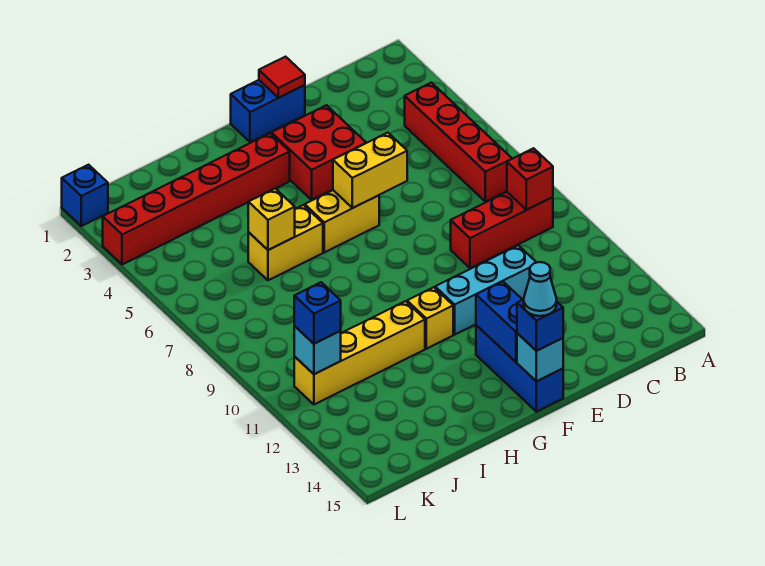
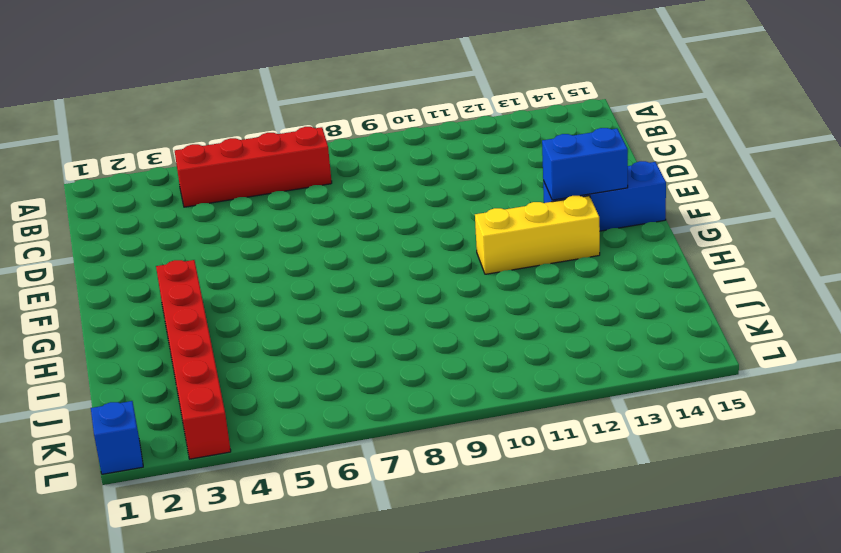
yellow 1x3 brick [475,196,600,274] -> yellow 1x1 brick [407,287,453,349]
none -> red 1x3 brick [451,192,553,268]
none -> cyan 1x3 brick [435,245,537,334]
none -> blue 1x2 brick [231,80,305,142]

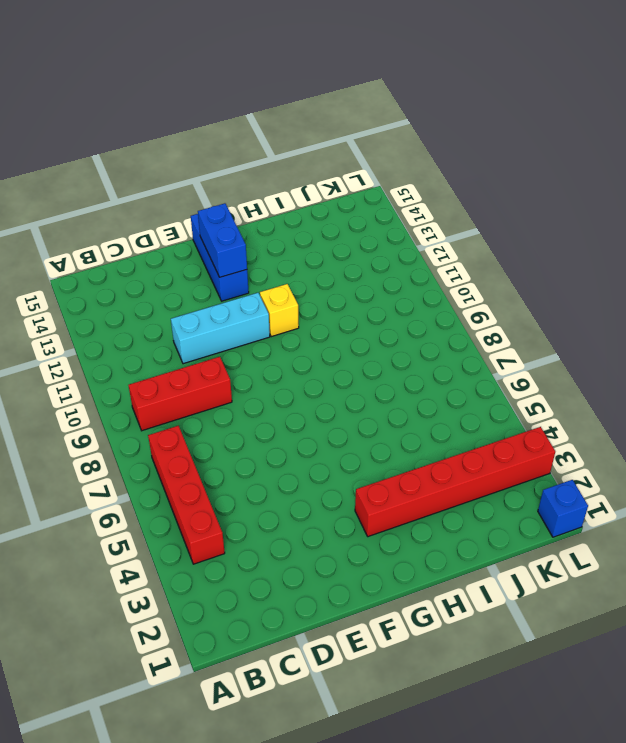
none -> blue 1x2 brick [231,80,305,142]
none -> red 2x2 brick [272,105,366,200]
none -> yellow 1x2 brick [305,190,379,252]

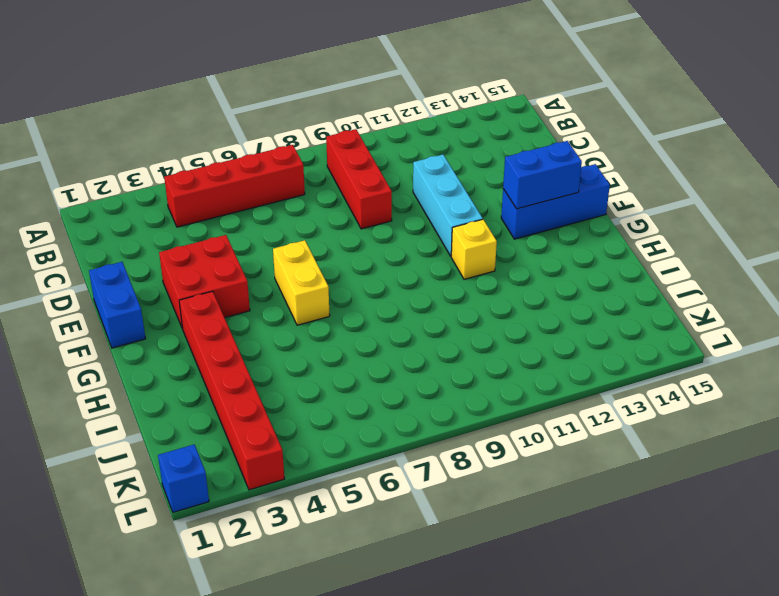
none -> yellow 1x2 brick [248,205,323,280]
none -> yellow 1x4 brick [294,301,425,405]
none -> red 1x1 brick [507,148,553,210]

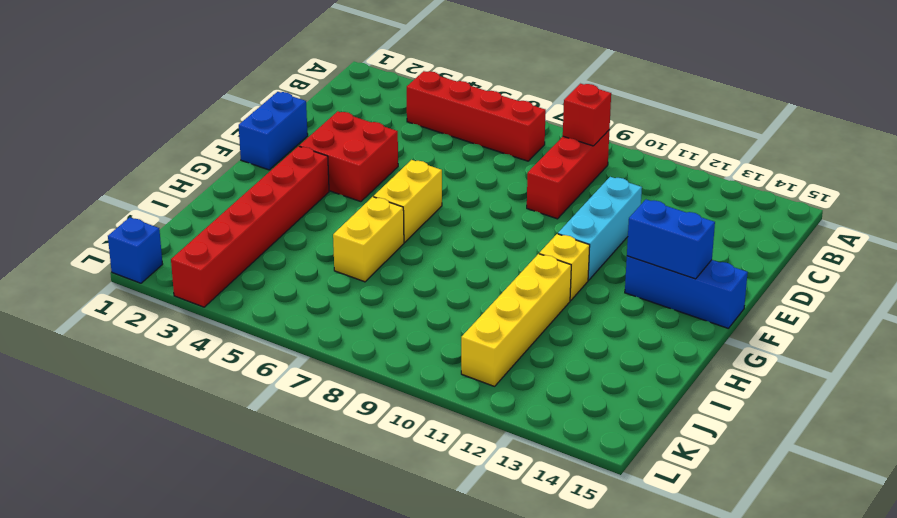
none -> red 1x1 tile [259,57,305,98]
none -> yellow 1x2 brick [333,133,407,208]
none -> cyan 1x1 brick [517,333,563,381]

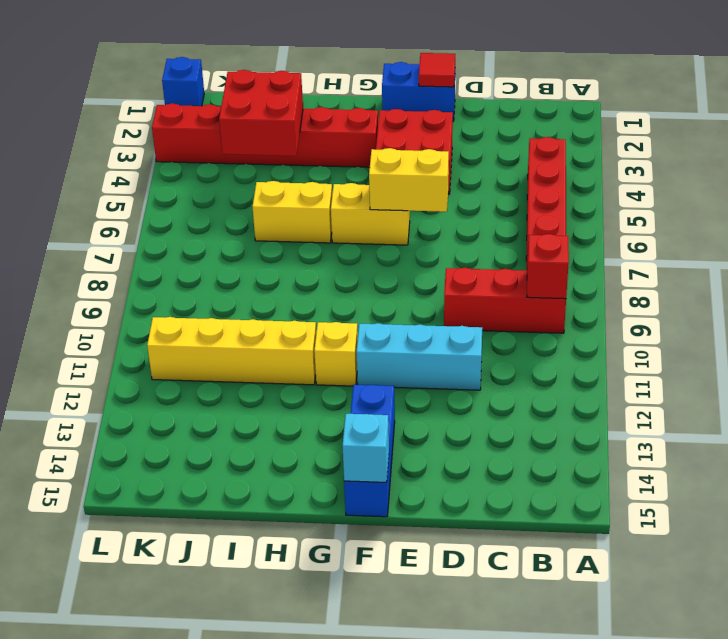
red 2x2 brick [219,70,303,156] -> none
none -> blue 1x2 brick [476,281,522,362]
none -> yellow 1x1 brick [248,189,295,250]
none -> cyan 1x1 brick [294,326,341,374]

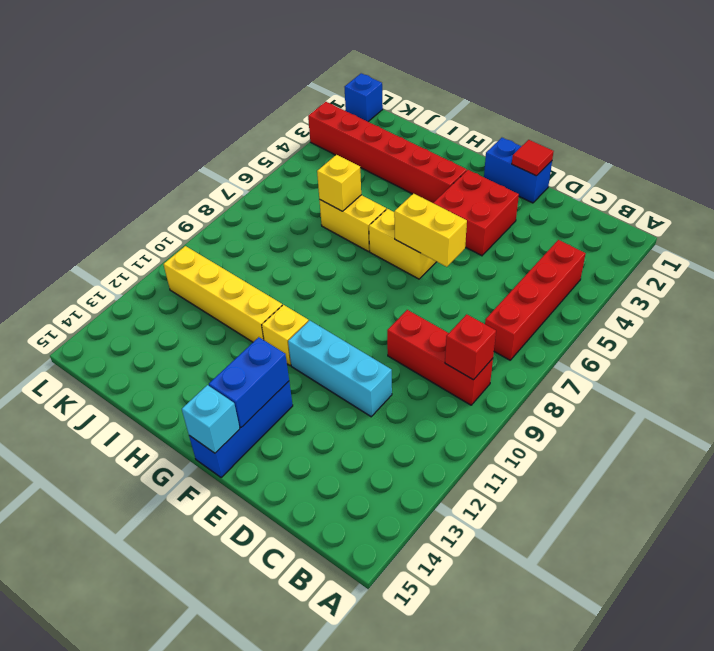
none -> cyan 1x1 brick [294,326,341,374]
none -> blue 1x1 brick [517,299,563,351]
none -> blue 1x1 brick [294,282,341,344]

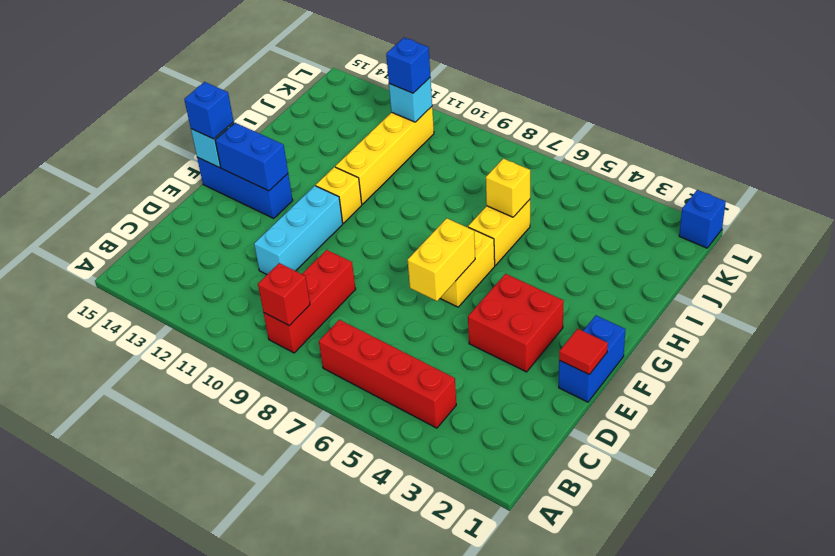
none -> red 1x6 brick [103,133,290,265]
none -> cyan 1x1 cone [524,262,557,316]

